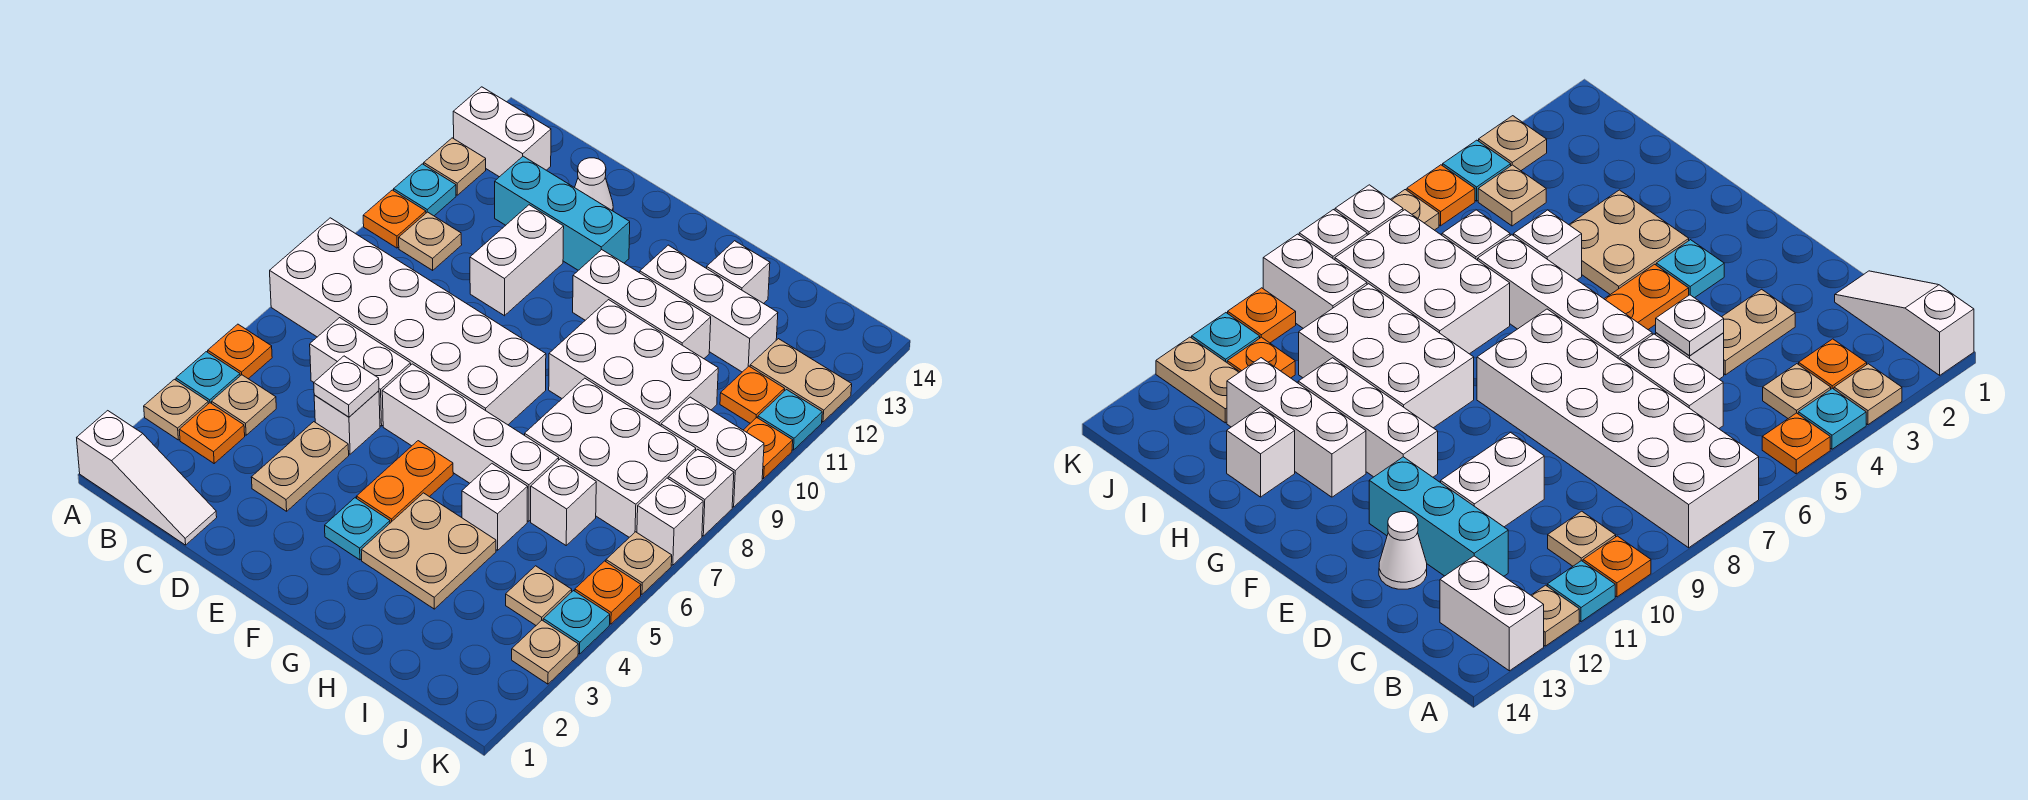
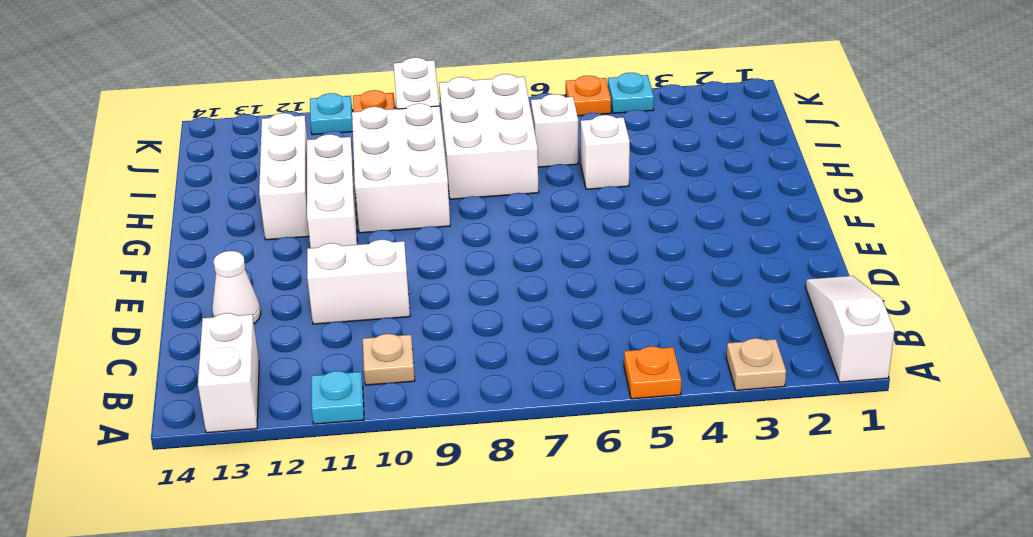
none -> cyan 1x1 plate [176,352,240,404]
none -> white 2x6 brick [270,218,546,425]
none -> orange 1x1 plate [363,190,426,248]
none -> tan 1x1 plate [424,138,486,195]

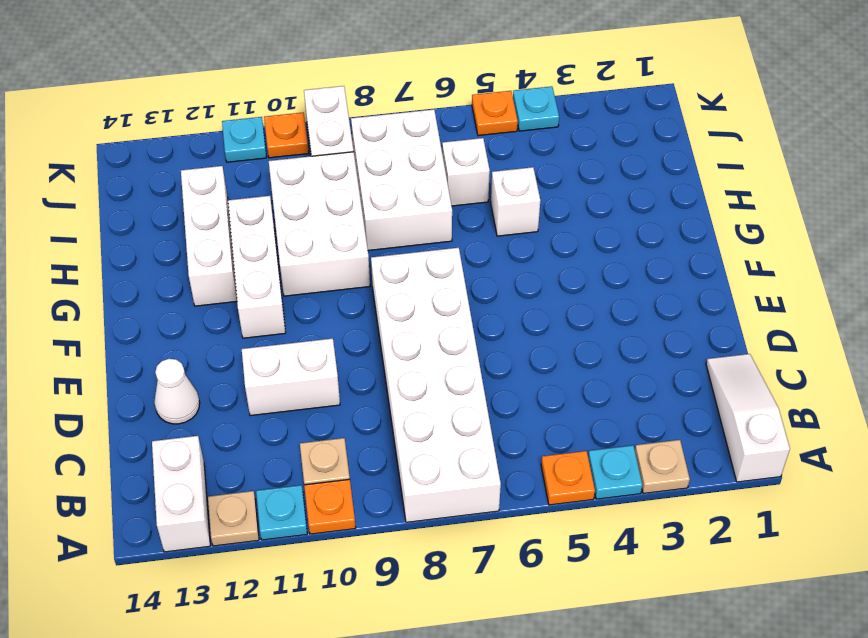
none -> orange 1x1 plate [179,403,245,463]
none -> tan 1x1 plate [212,375,276,435]
none -> white 1x2 brick [310,318,411,426]
none -> cyan 1x3 brick [495,156,630,270]

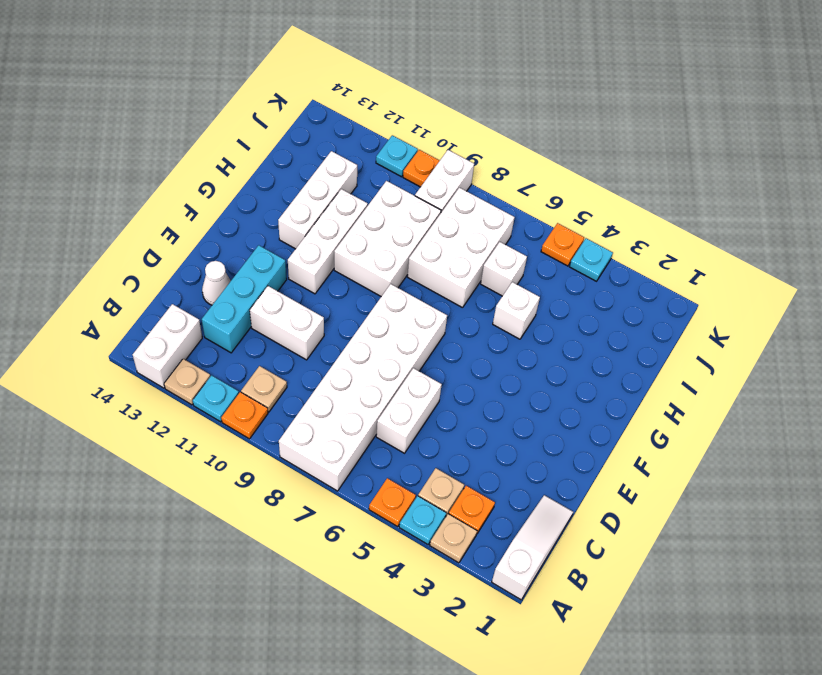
none -> tan 1x2 plate [251,422,349,511]
none -> white 1x1 brick [314,391,380,454]
none -> white 1x4 brick [382,364,559,521]
none -> cyan 1x1 plate [325,498,390,560]

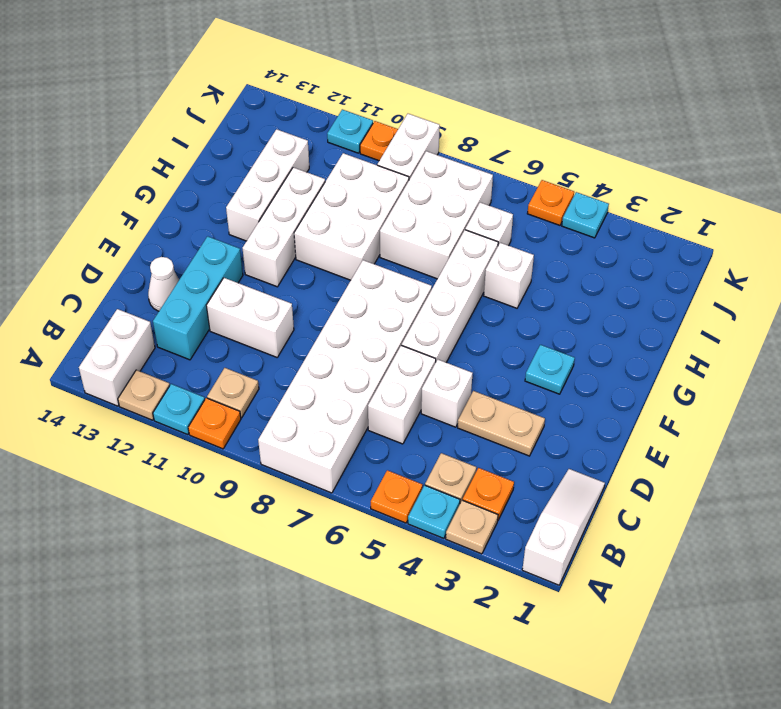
none -> orange 1x2 plate [356,441,453,523]
none -> tan 2x2 plate [361,493,496,609]
none -> white 1x1 brick [706,241,770,304]
none -> tan 1x1 plate [506,566,572,625]

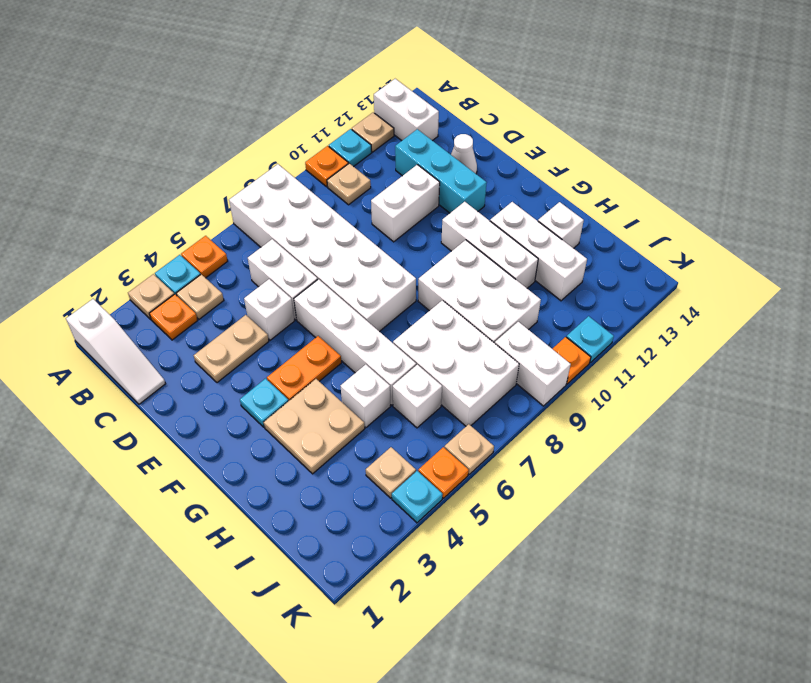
none -> orange 1x1 plate [720,366,785,423]
none -> tan 1x2 plate [750,339,852,422]
none -> tan 1x1 plate [512,620,578,684]
none -> white 1x1 brick [637,478,703,565]

